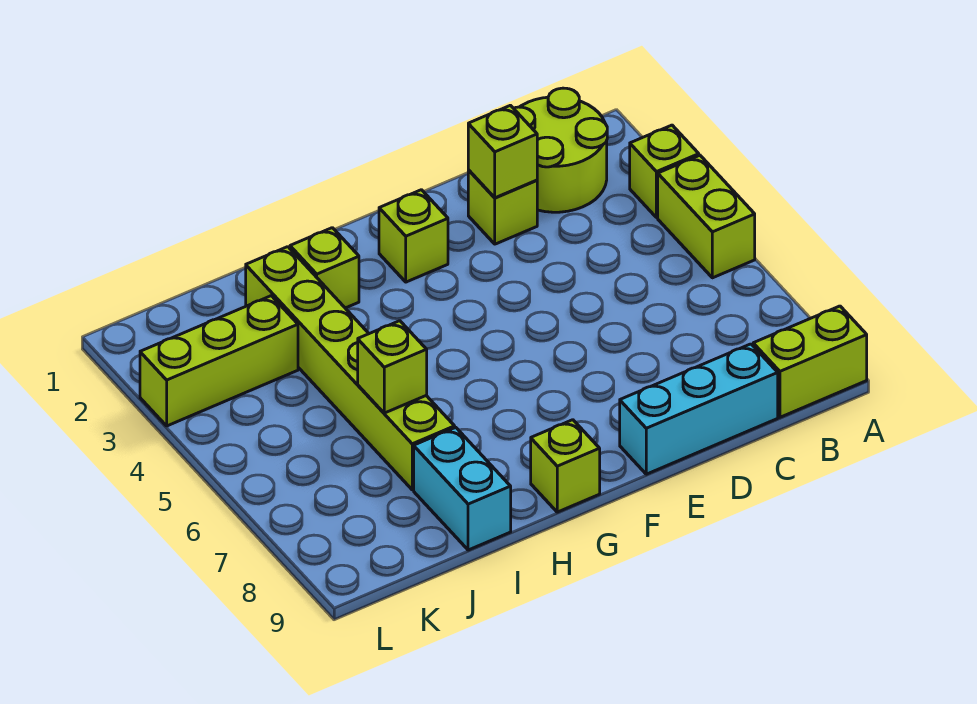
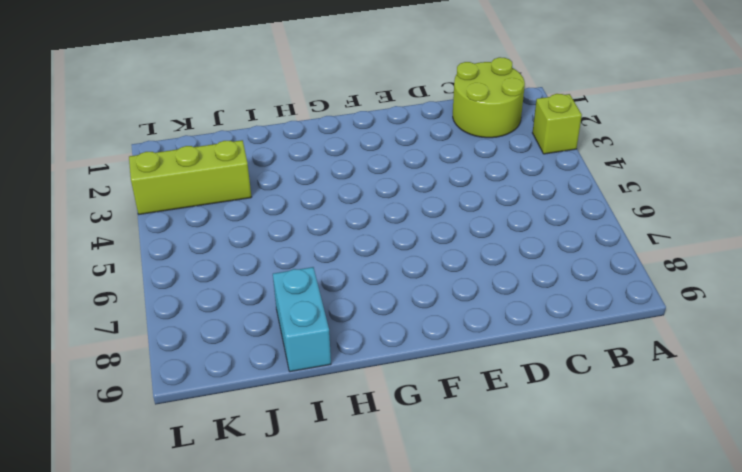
none -> lime 1x2 brick [658,155,755,278]
none -> lime 1x2 brick [753,306,867,417]
none -> cyan 1x3 brick [620,344,778,474]

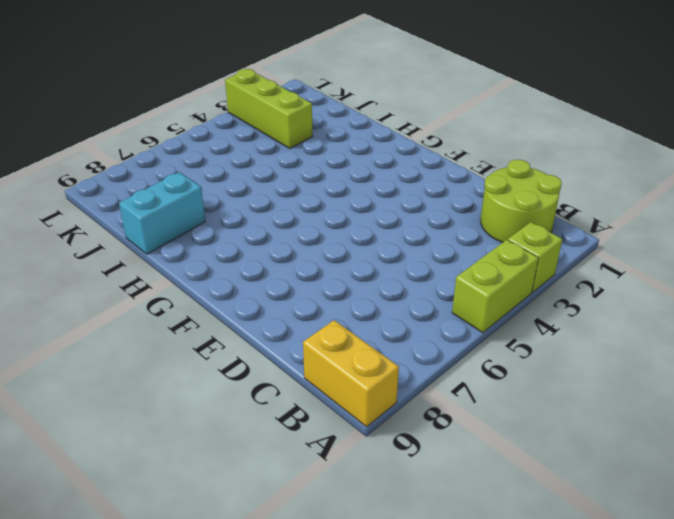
yellow 1x2 brick [303,320,399,427] -> lime 1x2 brick [753,306,867,417]
none -> cyan 1x3 brick [620,344,778,474]
none -> lime 1x1 brick [468,170,537,244]
none -> lime 1x1 brick [379,190,448,282]

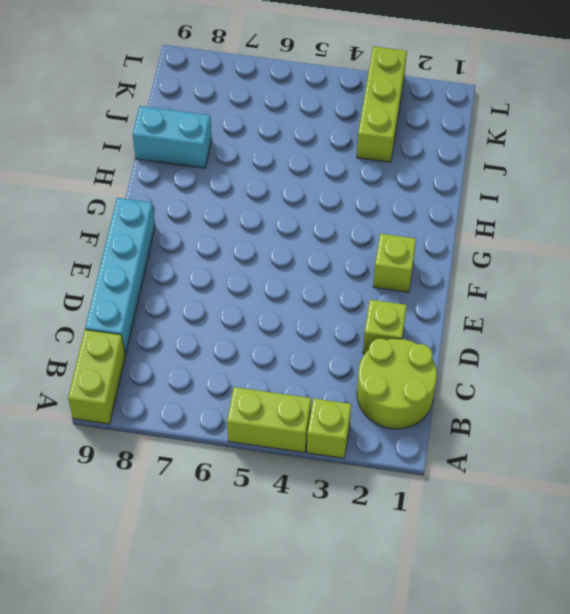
cyan 1x4 brick [85,198,155,355] -> cyan 1x3 brick [620,344,778,474]
none -> lime 1x1 brick [531,420,600,512]
none -> lime 1x1 brick [290,228,359,308]
none -> lime 1x6 brick [246,247,455,490]

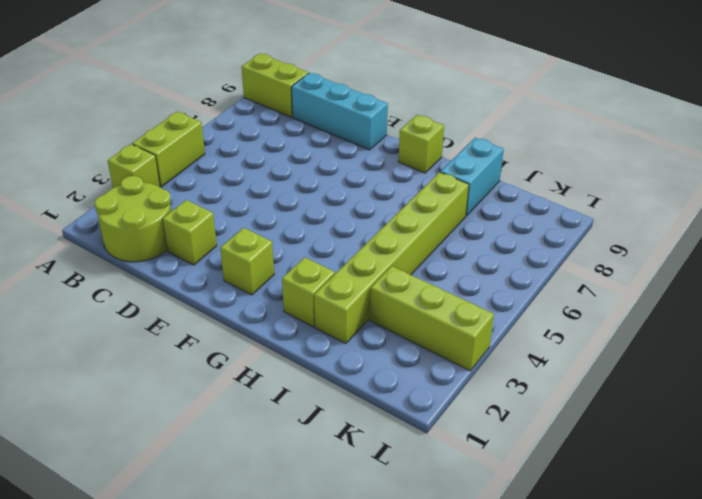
none -> lime 1x1 brick [468,105,537,198]
none -> lime 1x1 brick [358,321,427,413]

